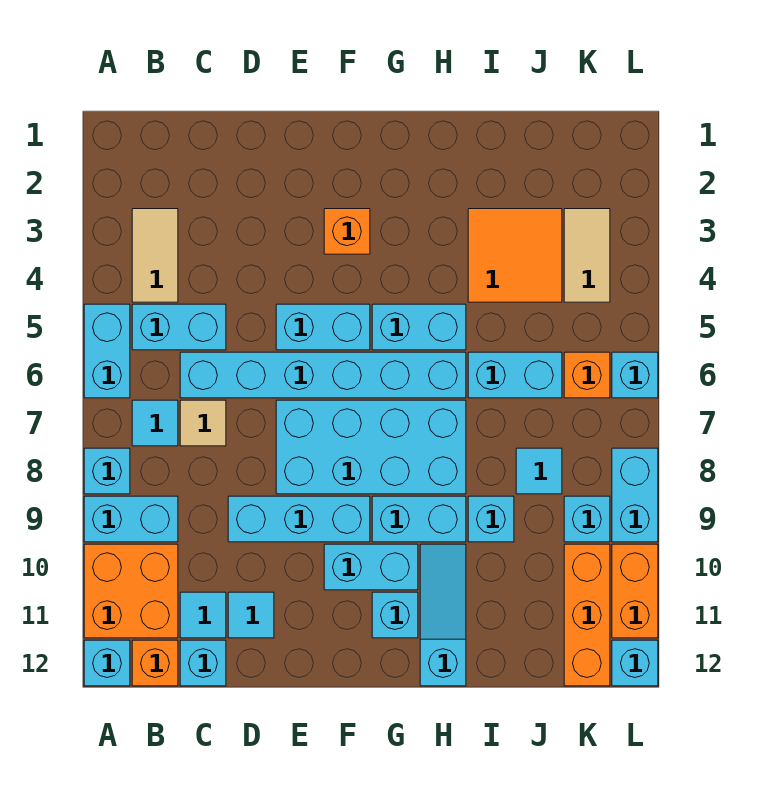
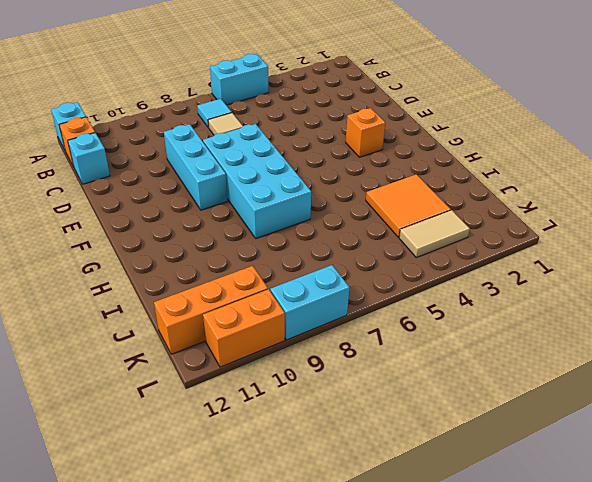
none -> cyan 1x1 brick [84,448,130,494]
none -> cyan 1x2 brick [84,496,178,542]
none -> orange 2x2 brick [84,544,178,638]
none -> tan 1x2 tile [132,209,178,302]

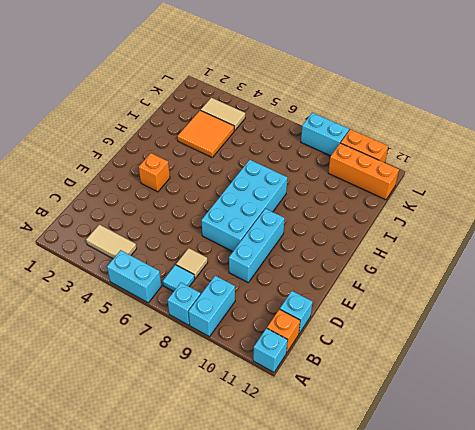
none -> orange 2x2 brick [84,544,178,638]
none -> cyan 1x2 brick [132,304,226,350]
none -> cyan 1x6 brick [180,352,466,398]
none -> cyan 1x1 tile [180,592,226,638]

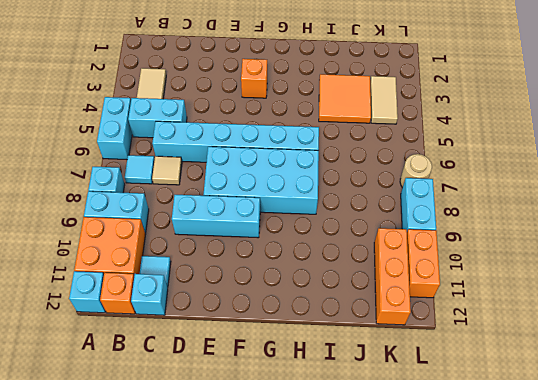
tan 1x1 round brick [400,154,432,188] -> none
none -> cyan 1x1 tile [228,592,274,638]
none -> cyan 1x2 brick [276,304,370,350]
none -> cyan 1x2 brick [324,544,418,590]
none -> cyan 1x2 brick [372,304,466,350]

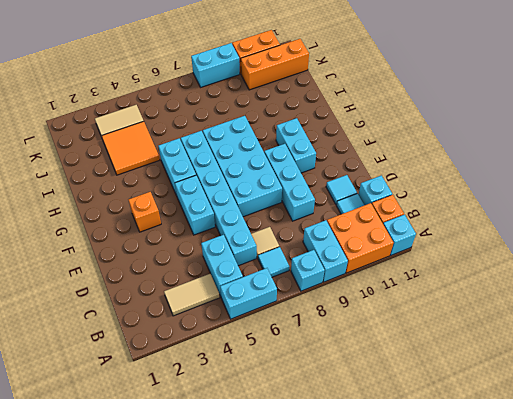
none -> cyan 1x2 brick [372,496,466,542]
none -> cyan 1x1 brick [372,592,418,638]
none -> cyan 1x3 slope [420,544,466,686]
none -> cyan 1x2 brick [468,352,562,398]

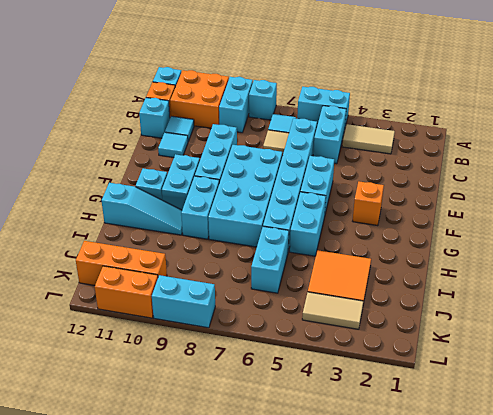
none -> cyan 1x1 brick [468,496,514,542]
none -> cyan 1x1 tile [516,448,562,494]
none -> orange 1x1 brick [564,352,610,398]
none -> cyan 1x1 brick [564,496,610,542]

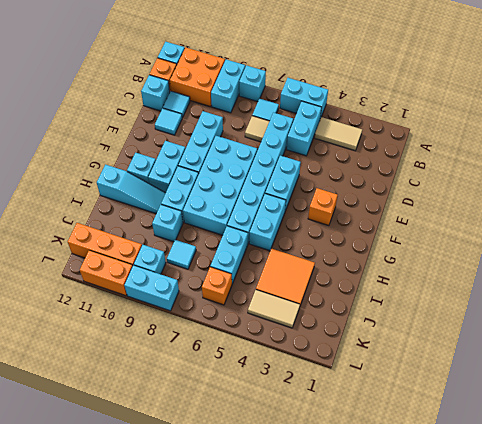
none -> cyan 1x1 brick [612,352,658,398]
none -> cyan 1x1 brick [612,640,658,686]

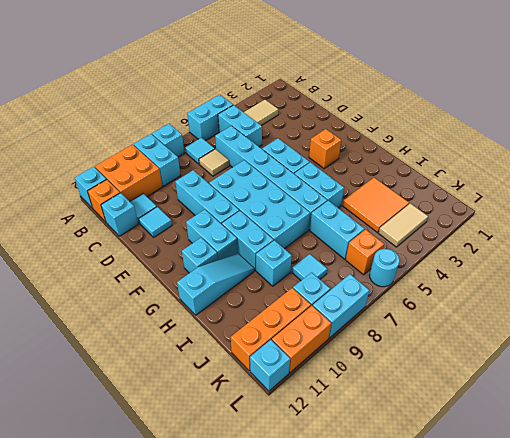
cyan 1x1 round brick [370,249,400,287] -> cyan 1x1 brick [612,352,658,398]

